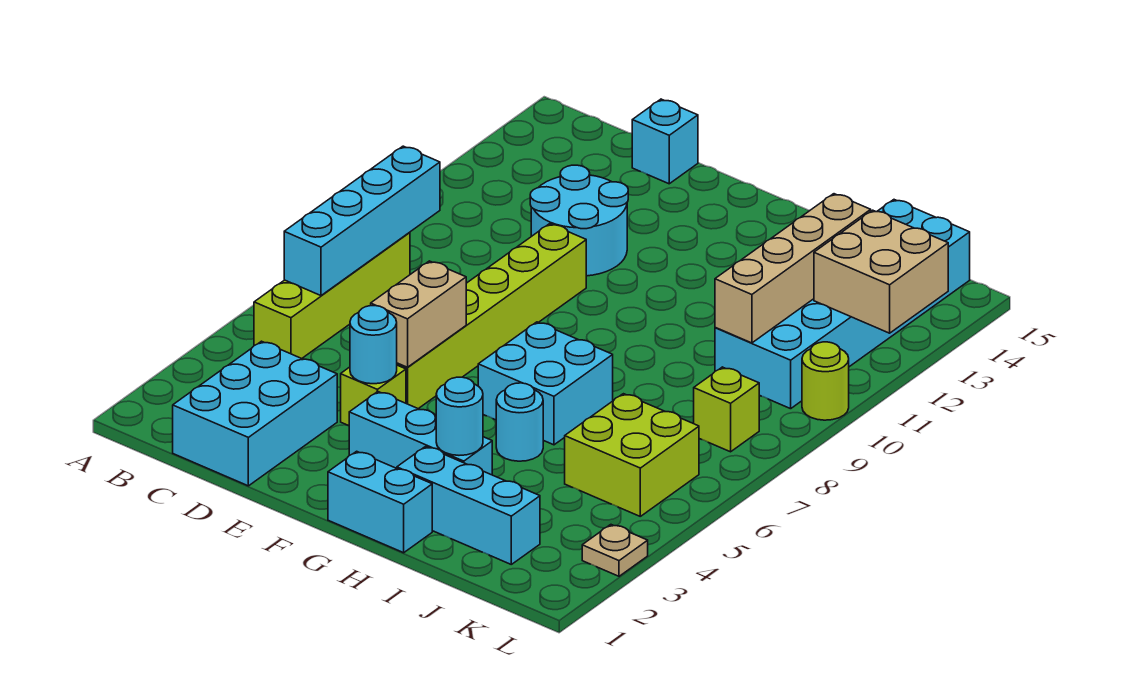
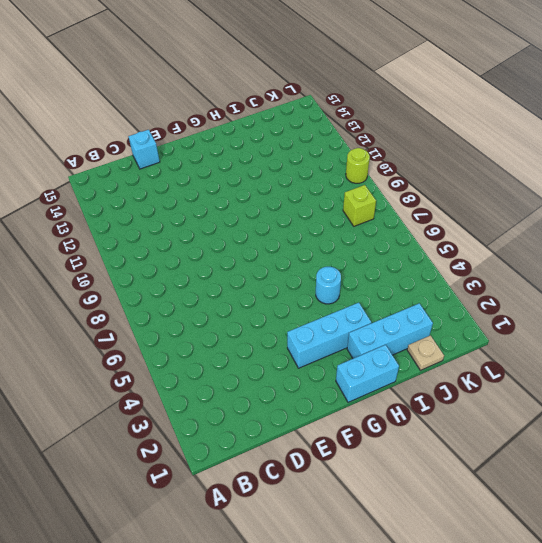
tan 1x1 plate [407,336,444,370] -> tan 1x1 plate moved to [582,525,648,576]
none -> lime 1x4 brick [254,232,410,359]
none -> cyan 2x3 brick [173,341,337,486]
none -> cyan 2x2 round brick [530,165,628,276]

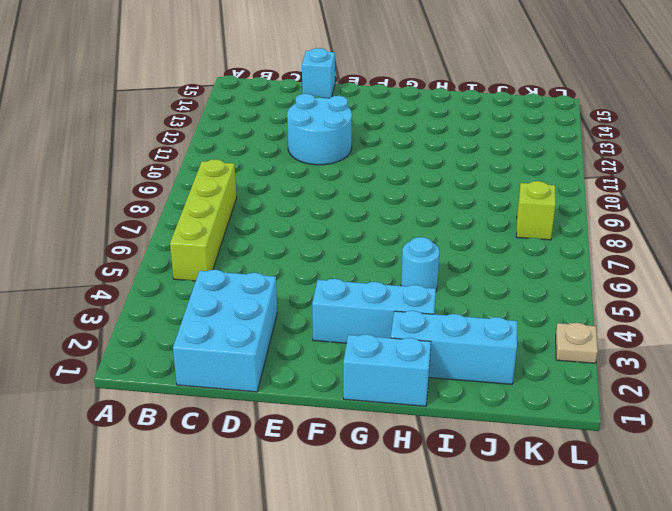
none -> lime 1x1 brick [341,365,406,426]
none -> lime 1x6 brick [397,224,586,409]
none -> cyan 2x2 brick [478,322,613,445]

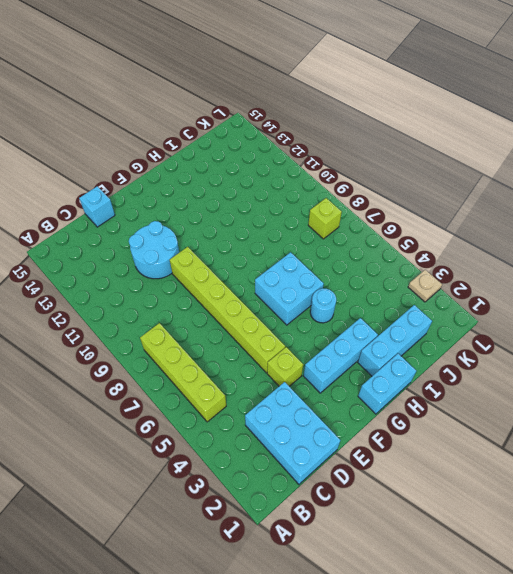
none -> lime 2x2 brick [565,394,699,516]
none -> cyan 2x6 brick [715,200,970,409]
none -> lime 1x1 round brick [802,342,849,420]

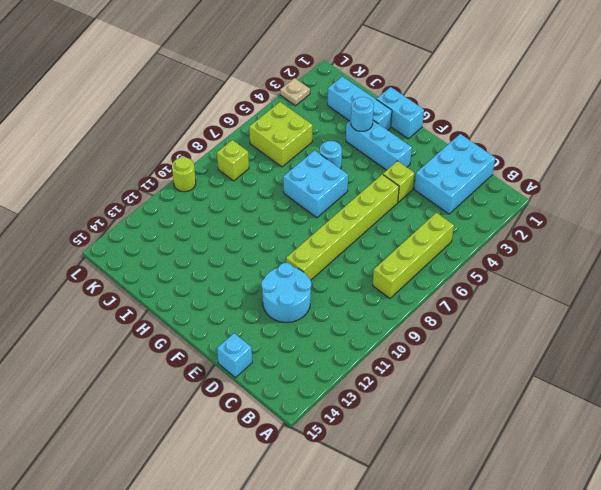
none -> cyan 2x6 brick [715,200,970,409]
none -> cyan 1x4 brick [284,146,440,296]
none -> cyan 1x1 round brick [350,306,397,384]

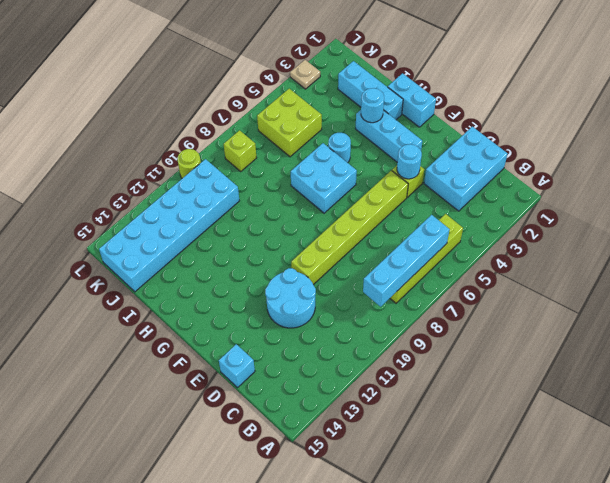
none -> tan 1x2 brick [371,261,466,367]
none -> tan 1x4 brick [715,194,871,343]
none -> tan 2x2 brick [814,210,948,333]

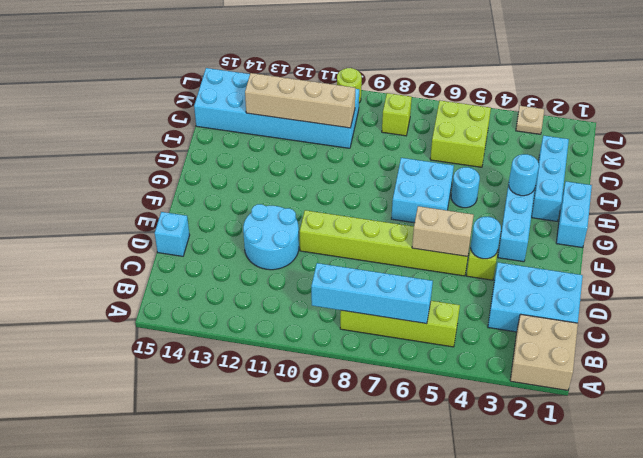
tan 2x2 brick [510,314,578,390] -> tan 2x2 brick moved to [814,210,948,333]

